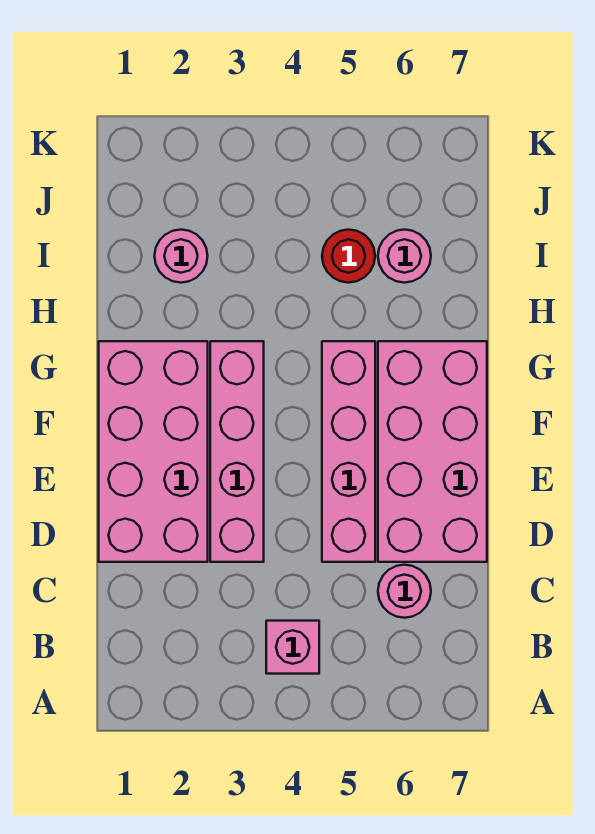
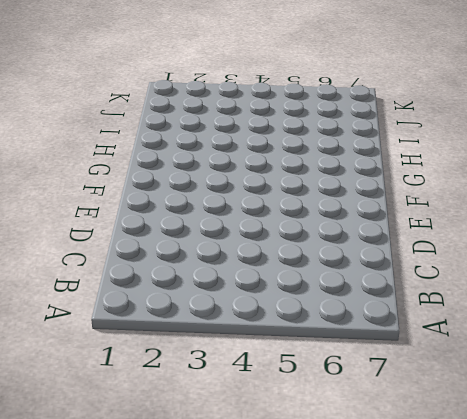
none -> pink 1x1 brick [266,621,319,674]
none -> pink 1x1 round brick [378,565,431,618]

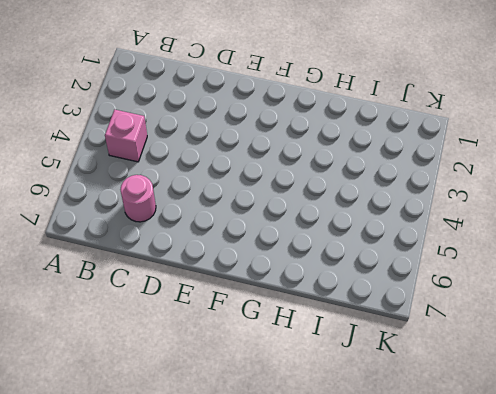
none -> pink 2x4 brick [99,341,208,562]
none -> pink 1x4 brick [210,341,264,562]

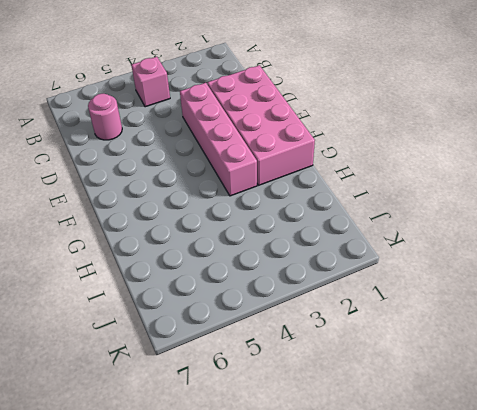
none -> pink 1x4 brick [322,341,375,562]
none -> pink 2x4 brick [378,341,487,562]

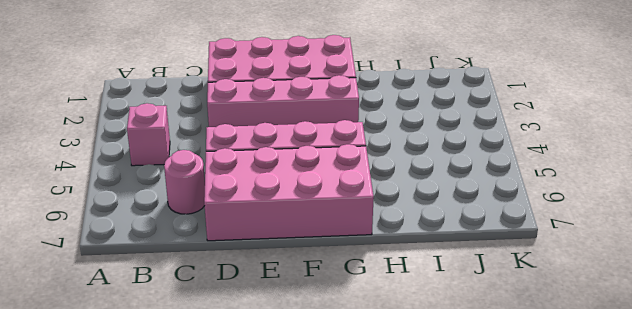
none -> pink 1x1 round brick [155,230,208,283]
none -> red 1x1 round brick [322,230,375,283]

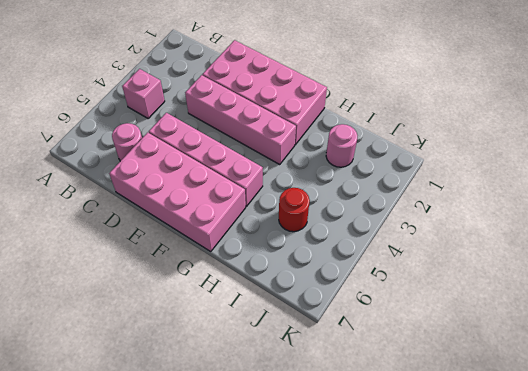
none -> pink 1x1 round brick [378,230,431,283]

